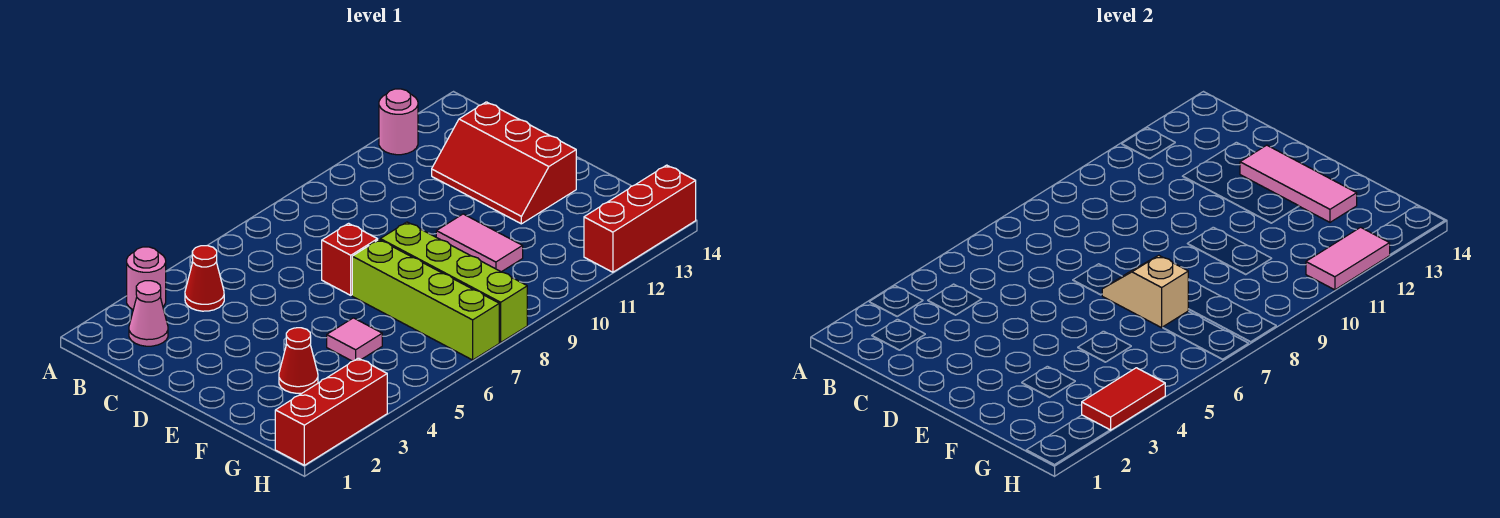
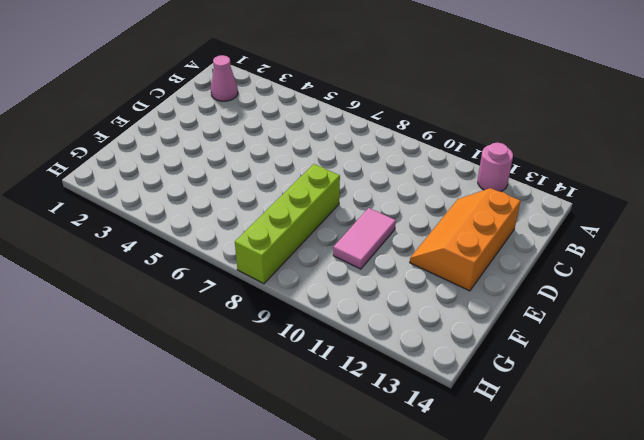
orange 2x3 slope [410,188,520,291] -> red 2x3 slope [432,102,576,224]
none -> pink 1x1 round brick [127,247,166,310]
none -> red 1x1 cone [185,246,224,311]
none -> red 1x1 brick [322,223,378,295]

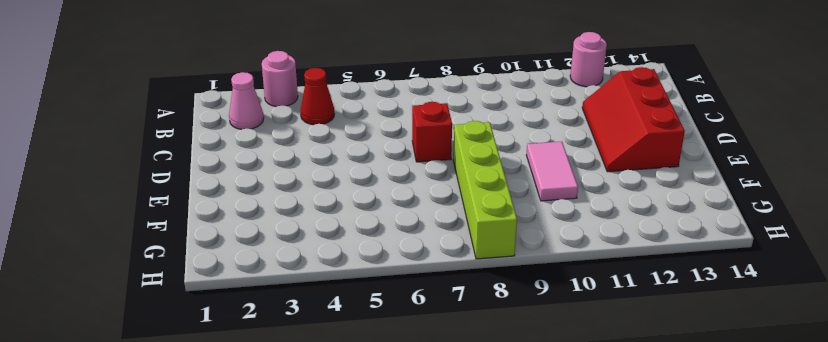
none -> lime 1x4 brick [352,240,499,360]
none -> red 1x1 cone [279,328,318,393]
none -> pink 1x1 tile [327,318,382,361]

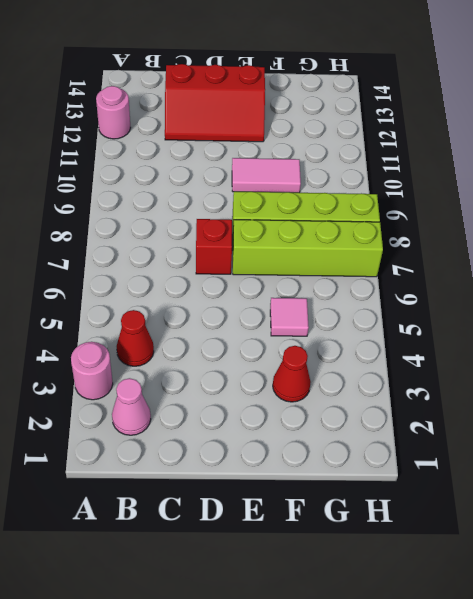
none -> red 1x3 brick [275,358,387,465]
none -> red 1x3 brick [584,165,696,272]
none -> pink 1x3 tile [1240,145,1357,222]

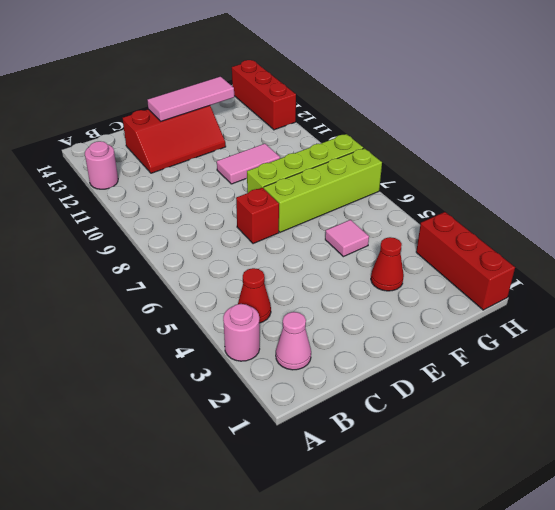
none -> tan 1x2 slope [1102,255,1188,328]
none -> red 1x2 tile [1082,368,1165,430]
none -> pink 1x2 tile [1306,227,1390,290]

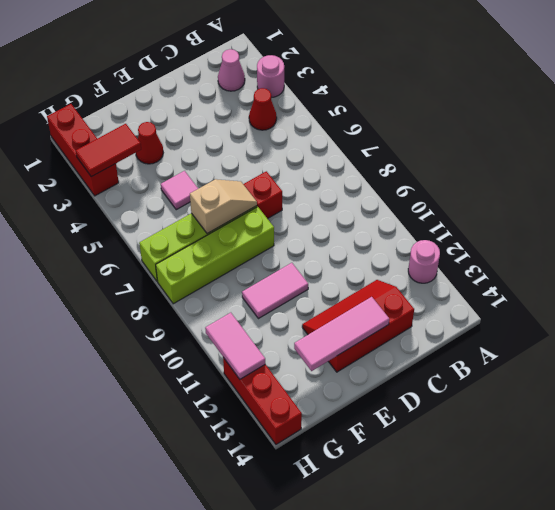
red 1x2 tile [76,124,141,177] -> red 1x2 tile turned to [1082,368,1165,430]

